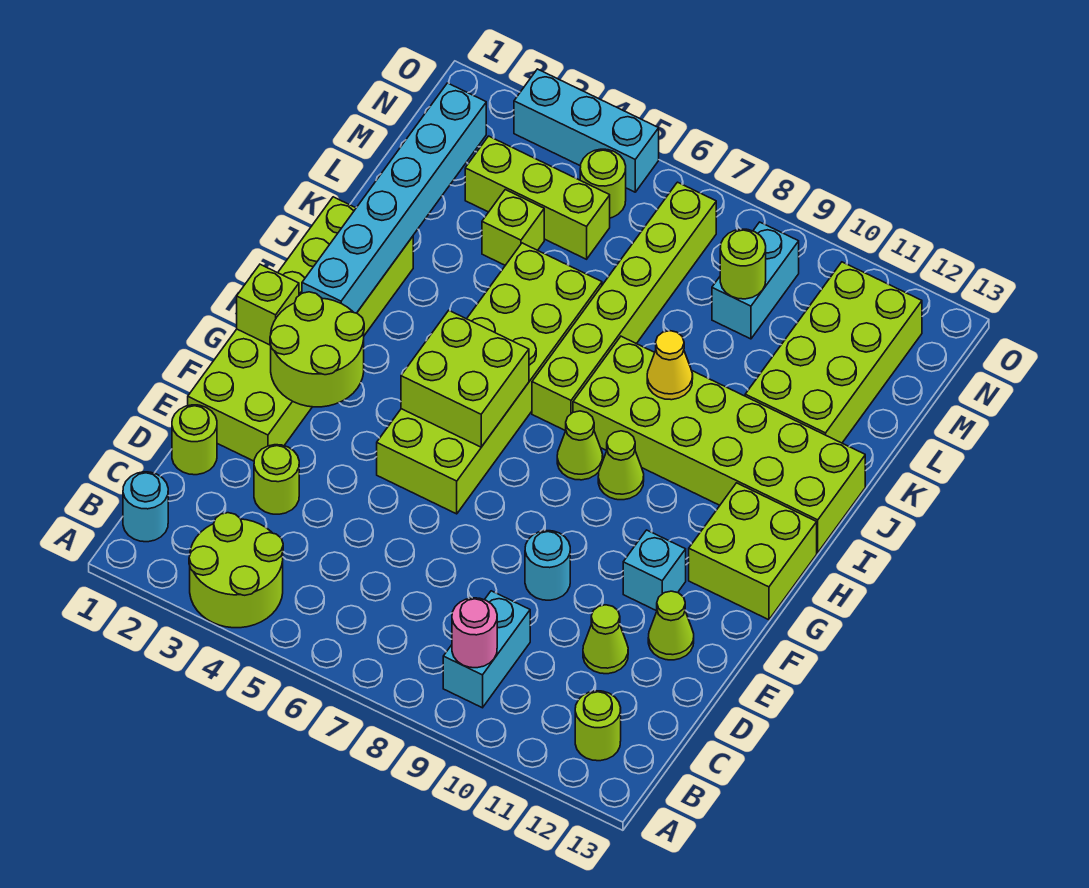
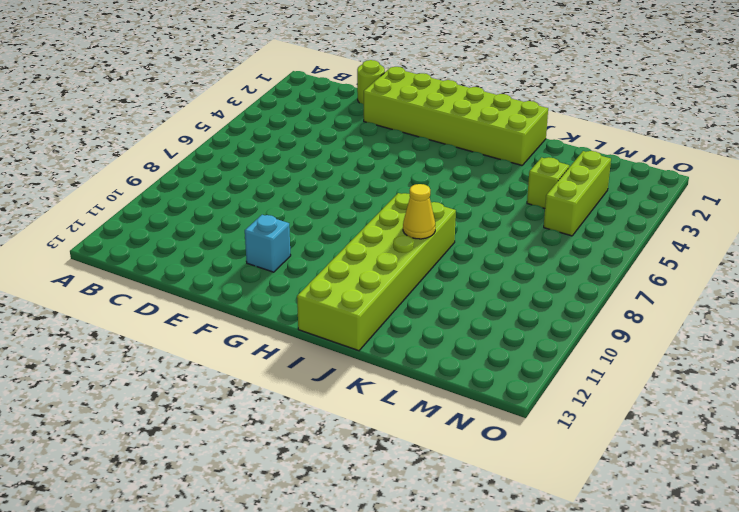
none -> lime 2x2 round brick [189,513,283,628]
none -> cyan 1x1 round brick [123,472,168,542]
none -> cyan 1x2 brick [443,591,530,708]
none -> lime 1x1 round brick [575,691,621,761]

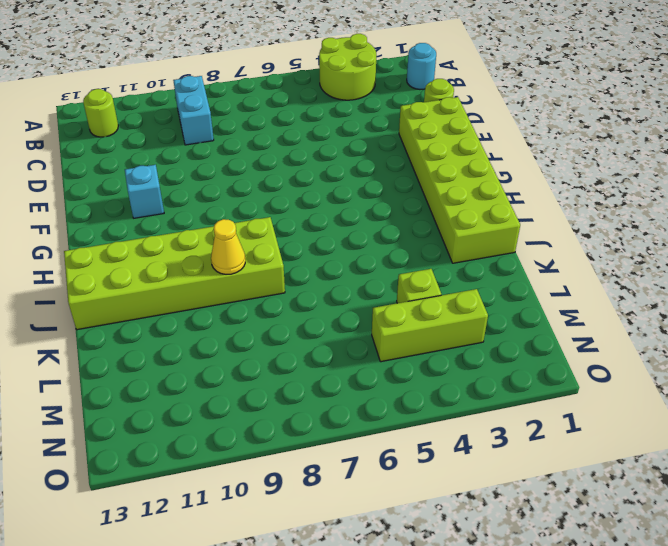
none -> lime 1x1 round brick [254,445,299,514]
none -> lime 1x1 cone [583,605,628,674]
none -> cyan 1x1 round brick [525,531,570,600]
none -> lime 1x1 cone [648,591,694,660]

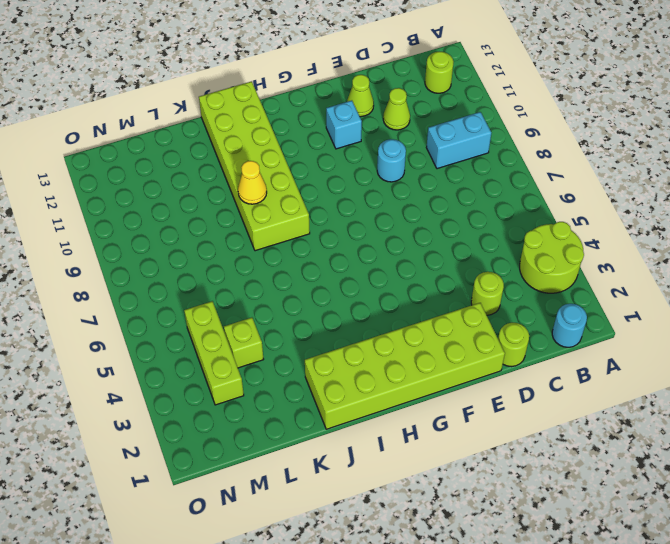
none -> lime 2x6 brick [377,243,602,514]
none -> lime 2x2 brick [689,483,817,620]
none -> lime 1x1 cone [557,411,603,480]
none -> lime 1x1 cone [598,431,644,500]

